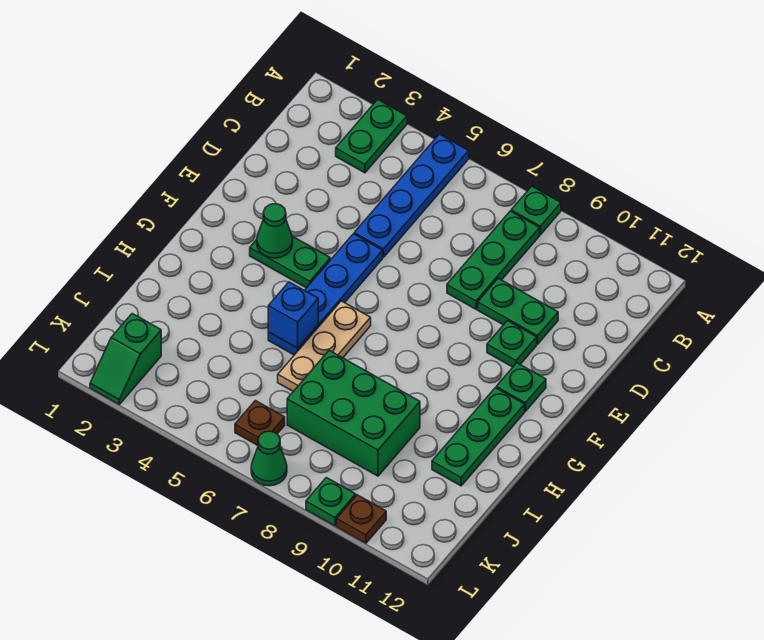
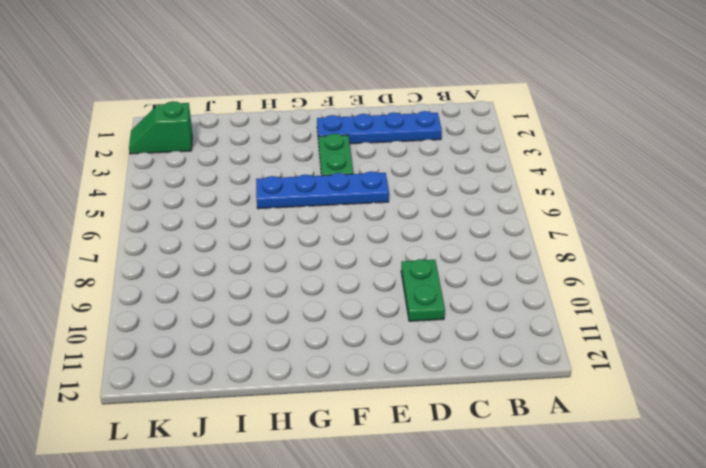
blue 1x4 plate [317,111,442,144] -> blue 1x4 plate moved to [354,134,469,257]
none -> green 1x2 plate [336,100,407,173]
none -> green 1x1 plate [511,186,561,235]
none -> green 1x3 plate [447,211,540,309]

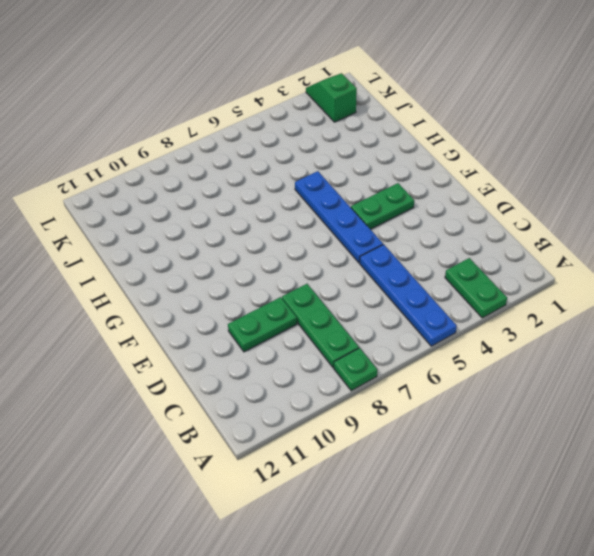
none -> green 1x1 plate [487,321,537,367]
none -> green 1x1 plate [496,363,546,411]
none -> tan 1x3 plate [278,301,371,392]

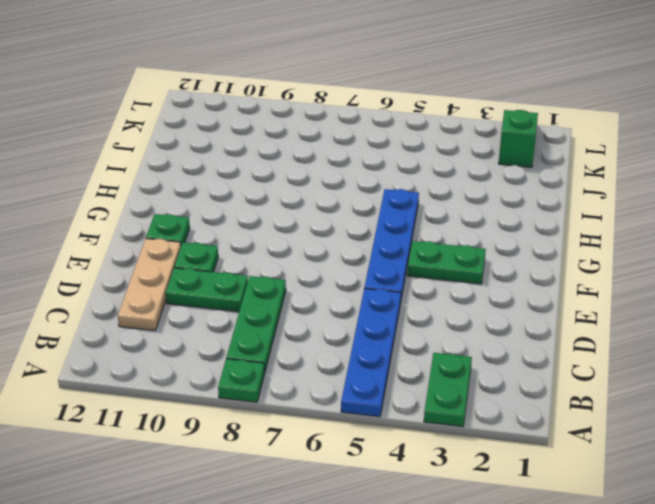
tan 1x3 plate [118,239,181,331] -> tan 1x3 plate moved to [278,301,371,392]
none -> green 1x3 plate [432,388,525,486]
none -> green 2x3 brick [287,350,420,476]
none -> brown 1x1 plate [235,401,285,445]

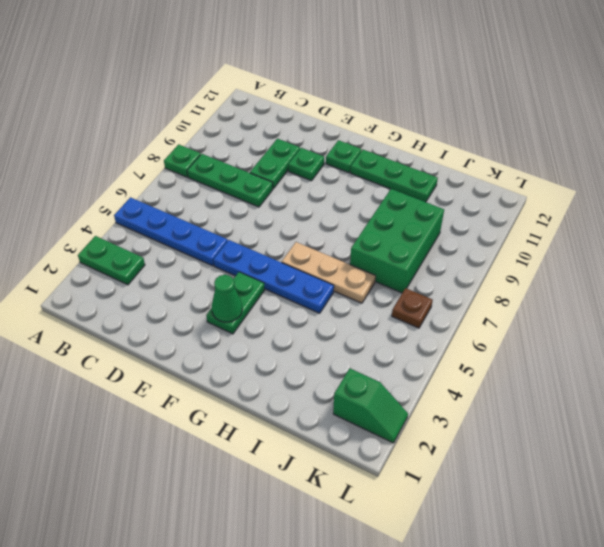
none -> green 1x1 cone [251,431,287,486]
none -> green 1x1 plate [306,478,356,526]
none -> brown 1x1 plate [337,495,386,543]

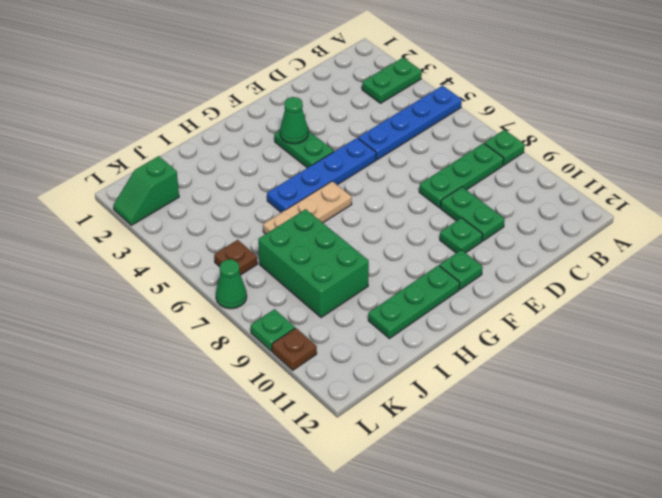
none -> blue 1x1 brick [268,282,318,348]

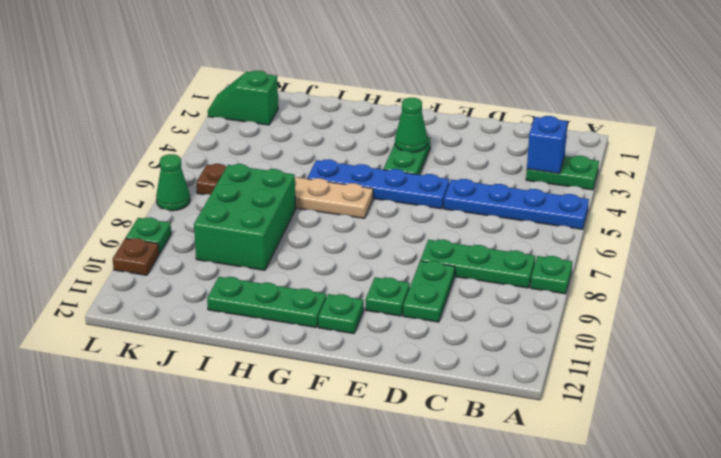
blue 1x1 brick [527,116,568,173] -> blue 1x1 brick moved to [268,282,318,348]

